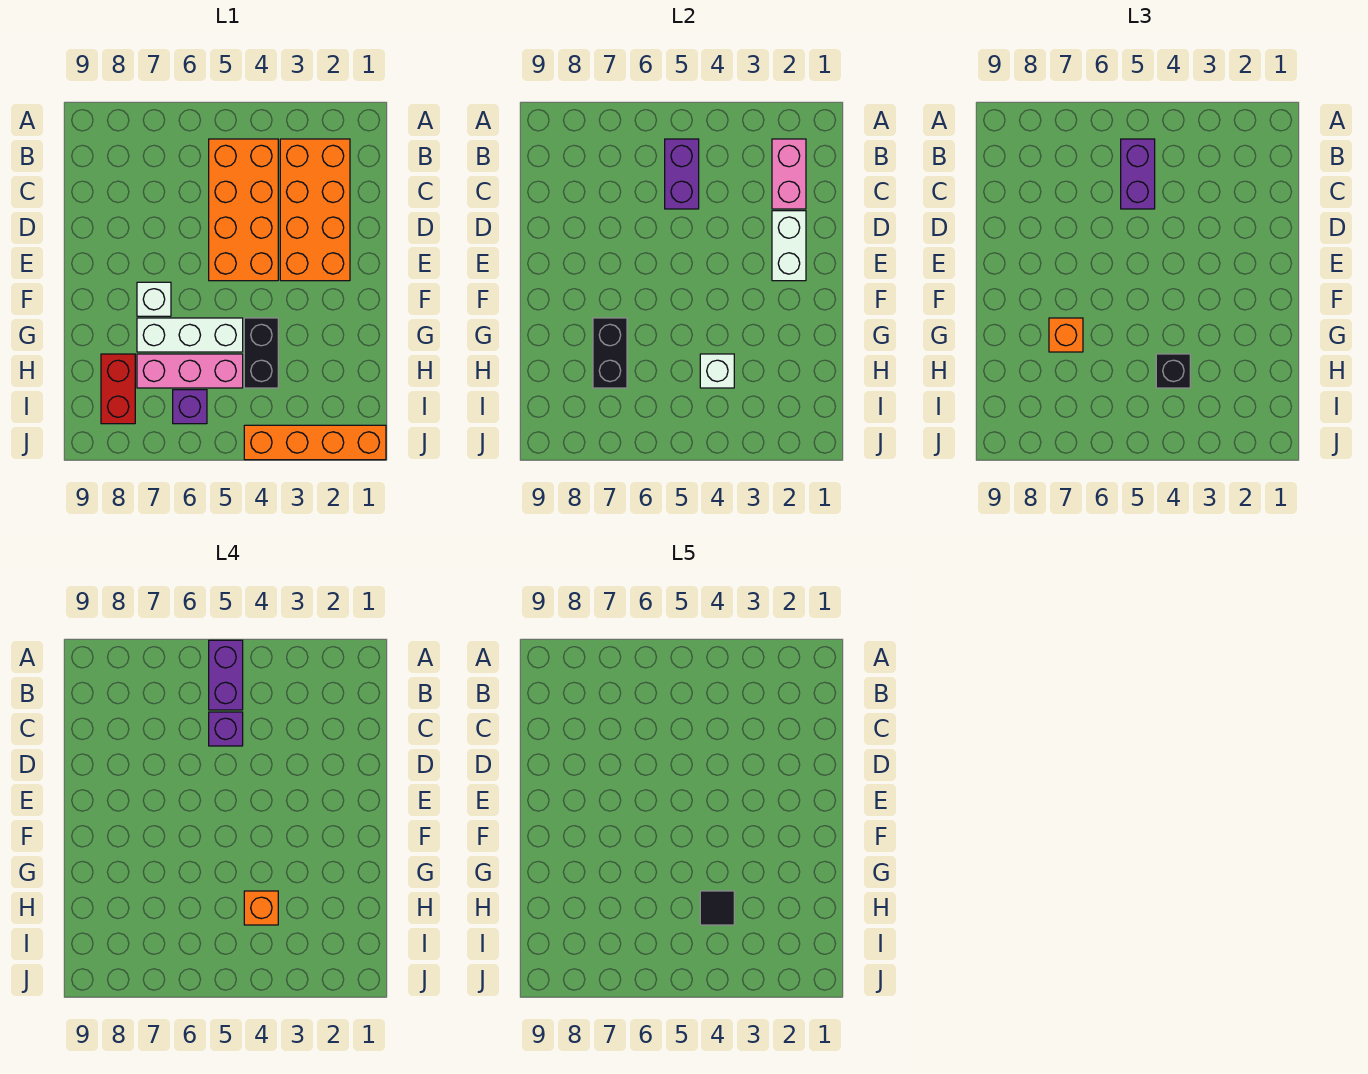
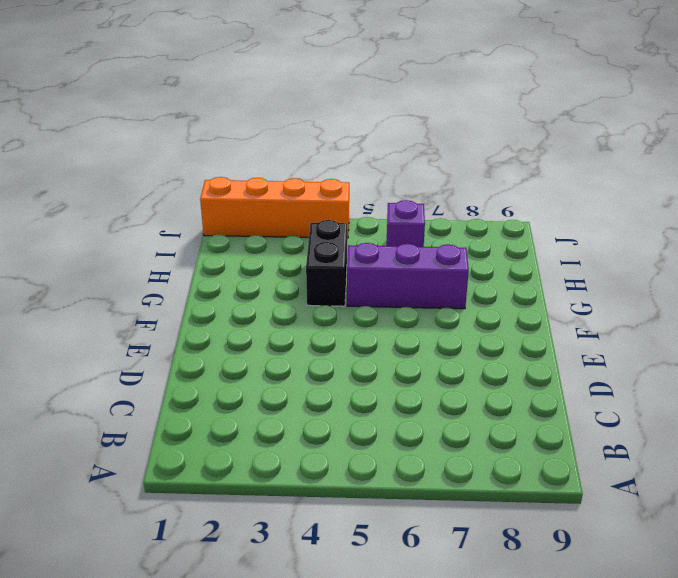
purple 1x3 brick [347,243,469,309] -> white 1x3 brick [137,318,243,352]
none -> orange 2x4 brick [280,139,350,281]
none -> orange 2x4 brick [209,139,278,281]
none -> white 1x1 brick [137,282,171,316]

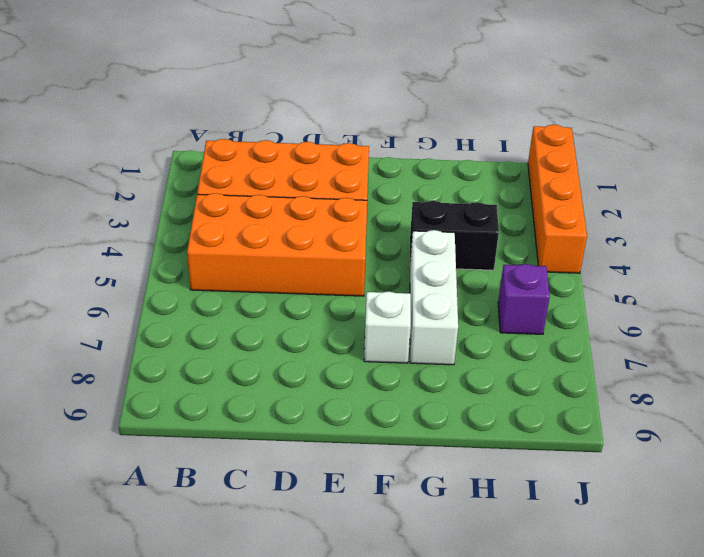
none -> pink 1x3 brick [137,354,243,388]
none -> red 1x2 brick [101,354,135,424]
none -> pink 1x2 brick [772,139,806,209]

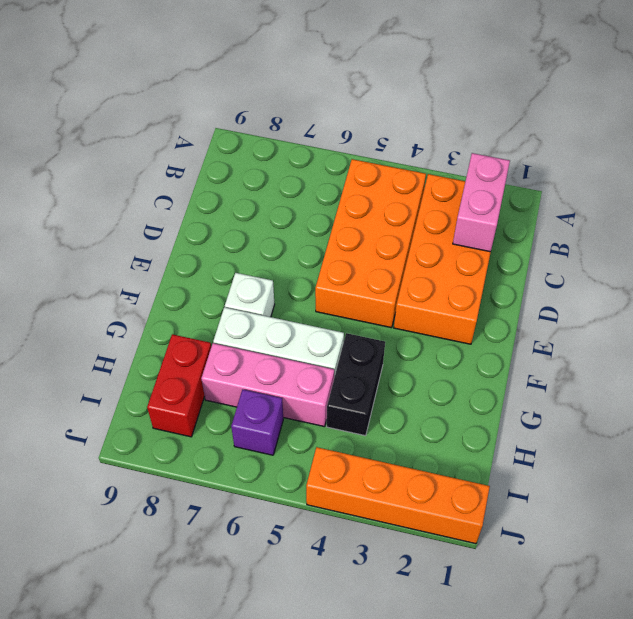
none -> purple 1x2 brick [665,139,699,209]
none -> white 1x2 brick [772,211,806,281]
none -> black 1x2 brick [593,318,627,388]

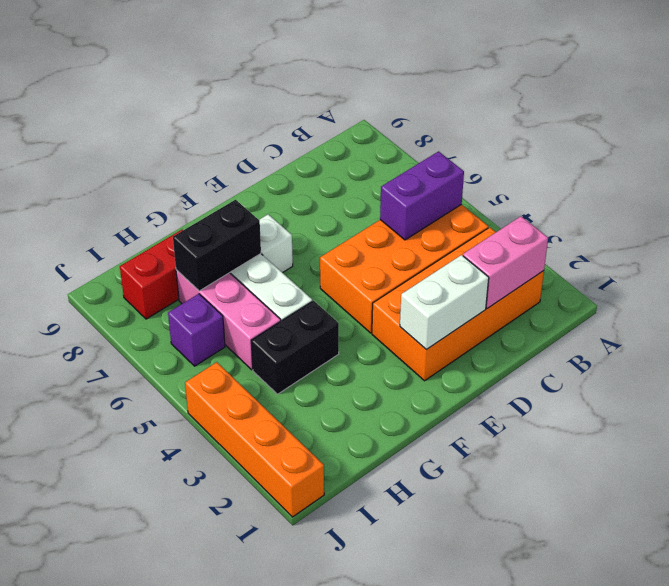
none -> white 1x1 brick [700,354,734,388]
none -> purple 1x2 brick [1121,139,1155,209]
none -> orange 1x1 brick [1049,318,1083,352]

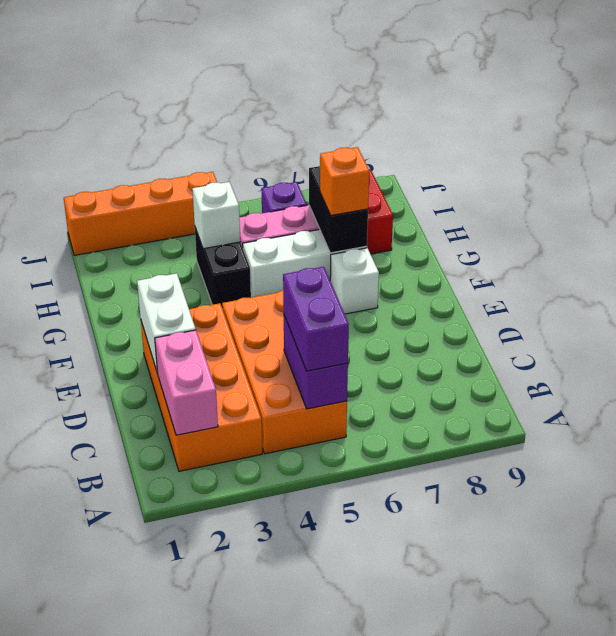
none -> black 1x1 brick [1156,354,1190,388]
none -> purple 1x2 brick [209,640,243,710]
none -> purple 1x1 brick [209,712,243,746]

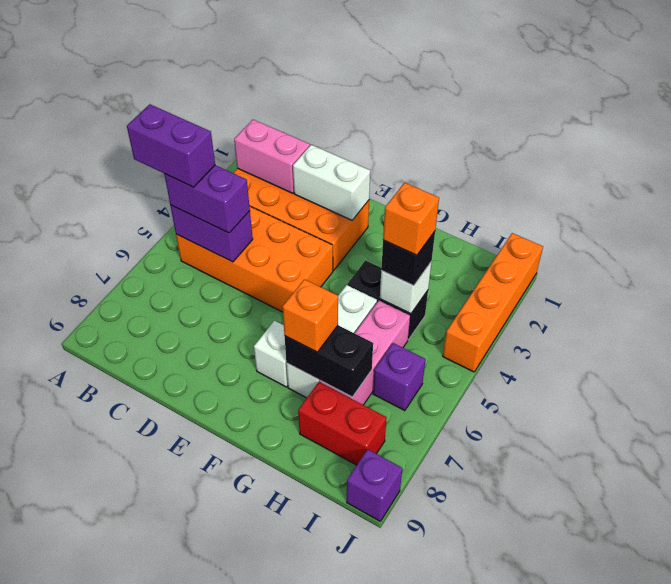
purple 1x1 brick [347,450,402,521] -> purple 1x1 brick moved to [209,712,243,746]
none -> black 1x1 tile [700,891,734,925]

